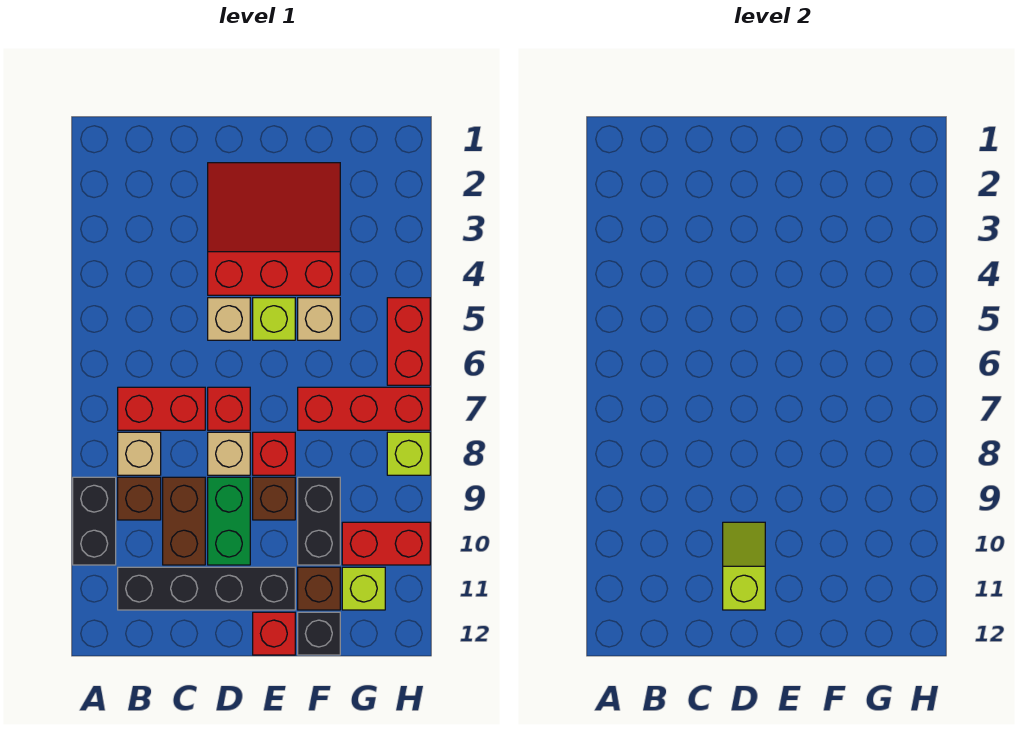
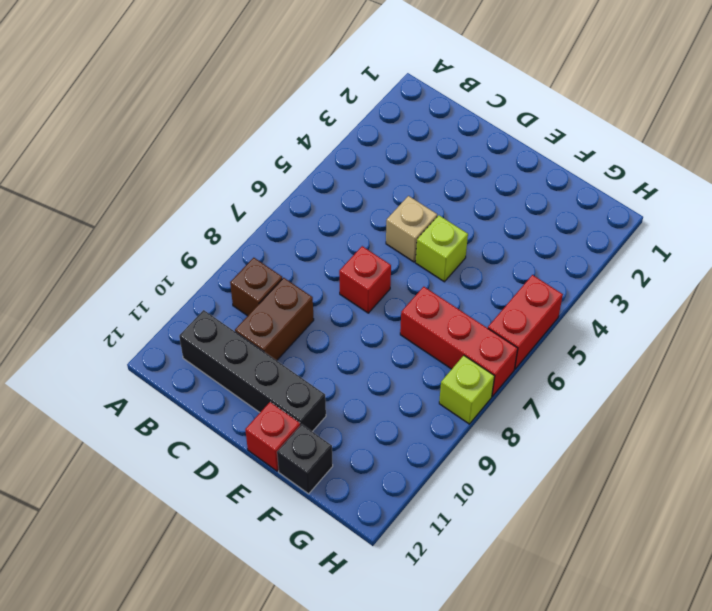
none -> black 1x2 brick [73,477,116,565]
none -> red 1x2 brick [118,387,205,430]
none -> tan 1x1 brick [118,432,161,475]

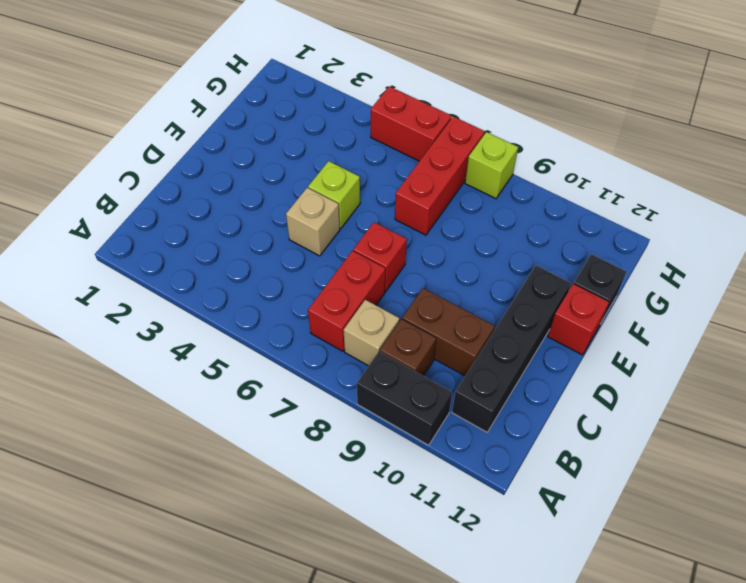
none -> red 3x3 slope [208,163,340,295]
none -> tan 1x1 brick [208,432,250,475]
none -> green 1x2 brick [208,477,250,565]

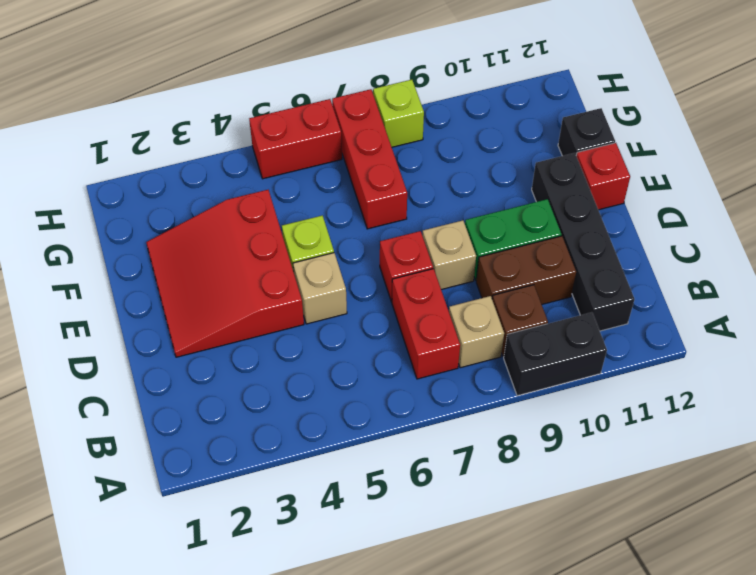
none -> red 1x1 brick [253,432,295,475]
none -> brown 1x1 brick [253,477,295,520]
none -> tan 1x1 brick [298,298,340,340]

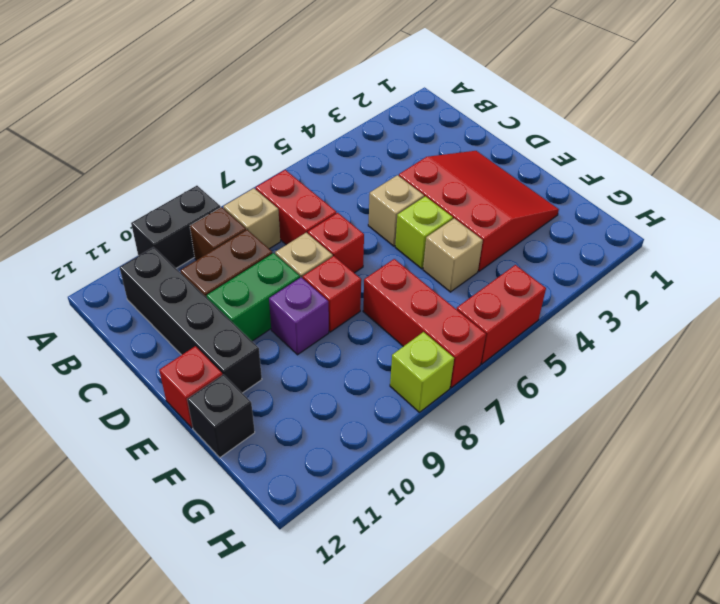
purple 1x1 brick [269,277,329,355] -> brown 1x1 brick [253,477,295,520]
none -> black 1x2 brick [298,477,340,565]
none -> brown 1x1 brick [298,567,340,610]
none -> red 1x2 brick [342,522,430,565]

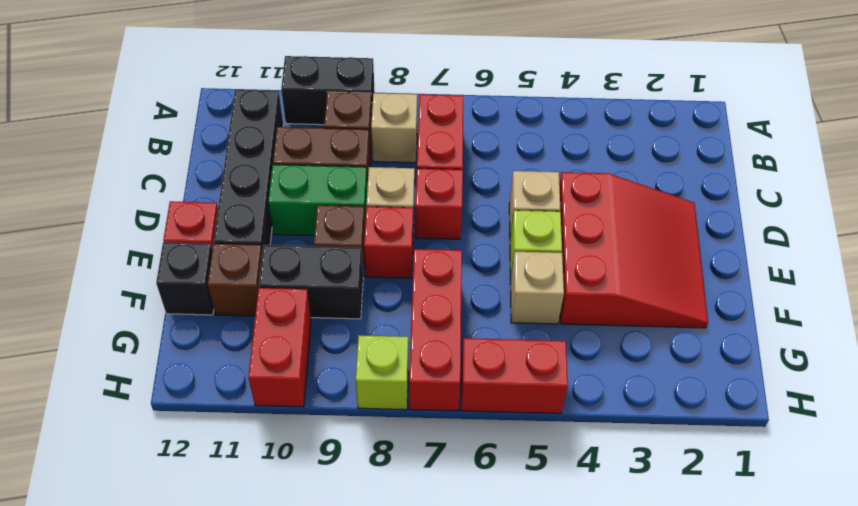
none -> lime 1x1 brick [342,567,385,610]
none -> lime 1x2 slope [723,522,765,610]

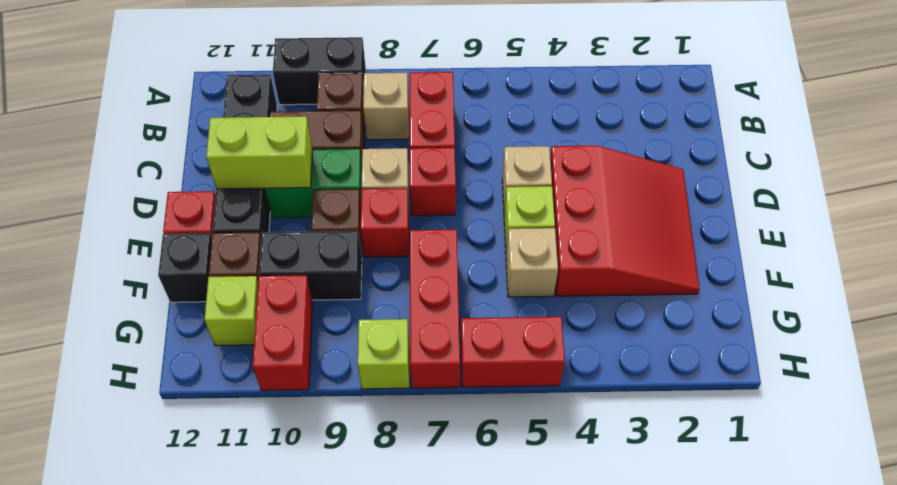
lime 1x2 brick [206,116,313,189] -> lime 1x2 slope [723,522,765,610]

